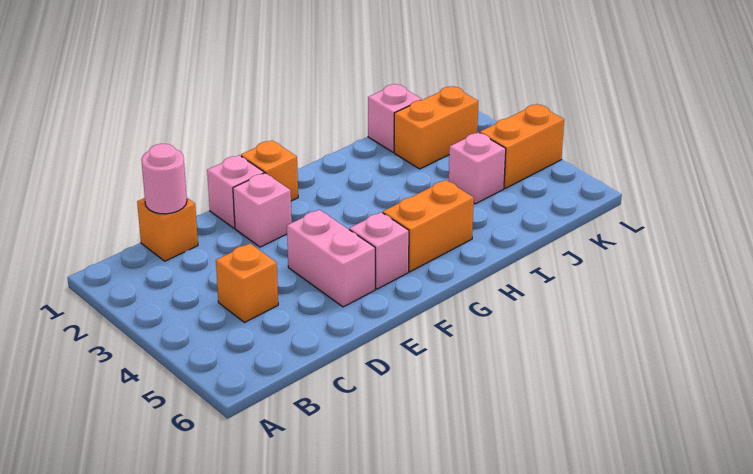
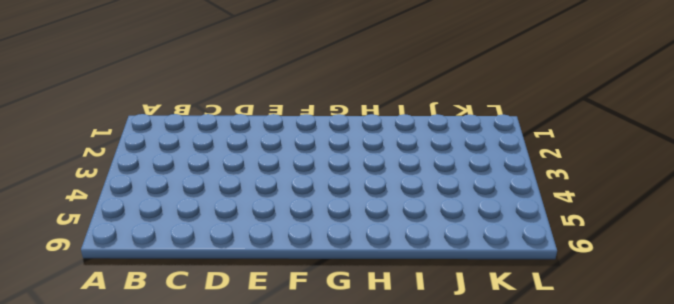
none -> orange 1x1 brick [137,198,198,261]
none -> orange 1x1 brick [216,244,278,323]
none -> pink 1x1 brick [207,155,264,228]

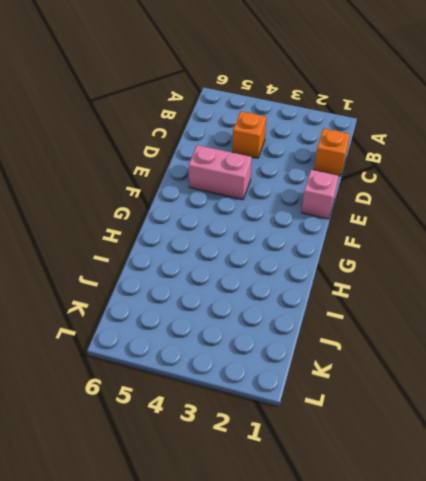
none -> pink 1x1 brick [233,173,292,247]
none -> orange 1x1 brick [241,140,298,201]
none -> pink 1x1 brick [349,212,409,289]

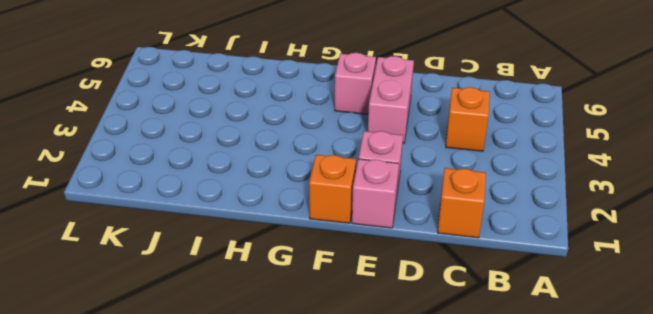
none -> orange 1x2 brick [383,180,474,272]
none -> pink 1x1 brick [368,84,422,152]
none -> orange 1x2 brick [394,86,479,169]

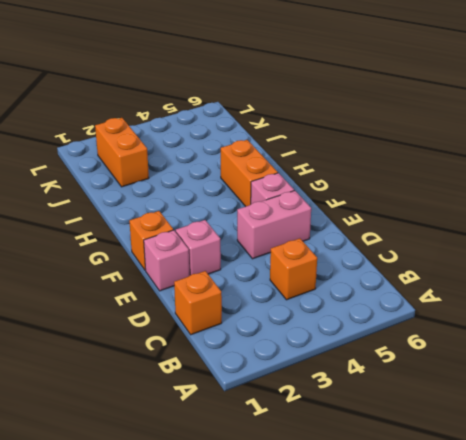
none -> pink 1x1 brick [368,84,422,152]
none -> pink 1x1 brick [449,132,506,204]
none -> orange 1x2 brick [480,104,564,188]

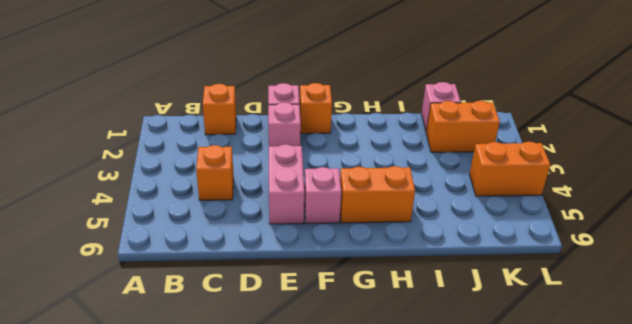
none -> pink 1x1 brick [449,132,506,204]
none -> pink 1x1 round brick [141,144,187,214]

